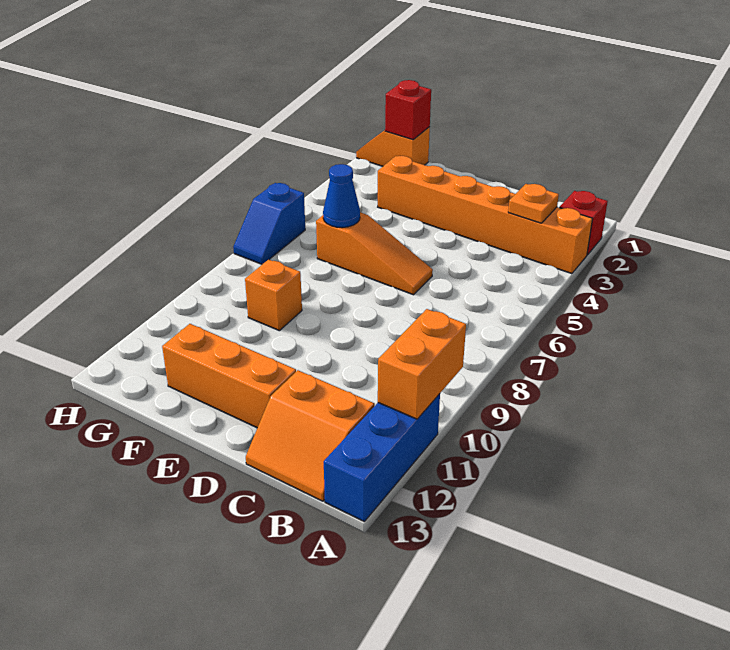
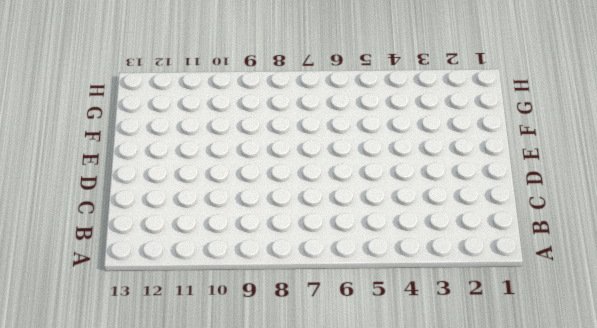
none -> red 1x1 brick [559,191,608,255]
none -> orange 1x6 brick [378,156,592,274]
none -> blue 1x3 brick [324,394,440,521]

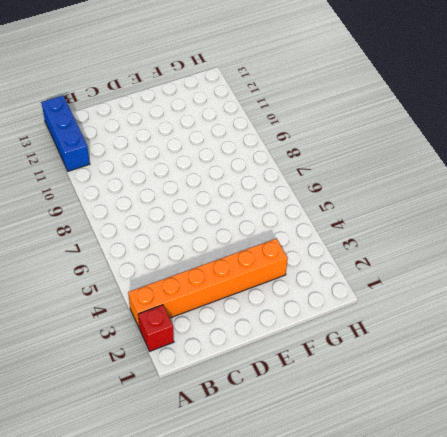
none -> orange 2x2 slope [246,370,375,501]
none -> orange 1x3 slope [316,212,433,295]
none -> orange 1x3 brick [162,324,296,428]

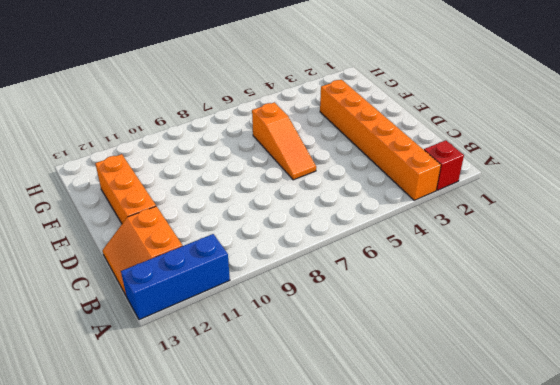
none -> orange 1x1 brick [245,260,302,331]
none -> orange 1x2 slope [356,127,430,166]
none -> blue 1x2 slope [233,183,305,264]

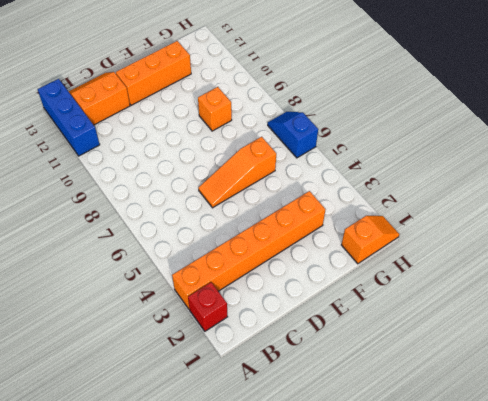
none -> orange 1x2 brick [378,309,466,419]
none -> orange 1x1 plate [508,184,559,223]
none -> blue 1x1 cone [323,164,360,228]

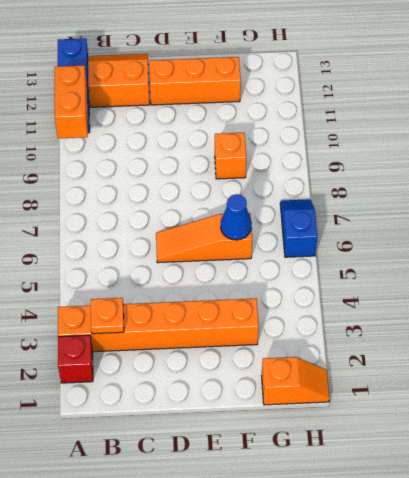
none -> red 1x1 brick [385,80,431,140]

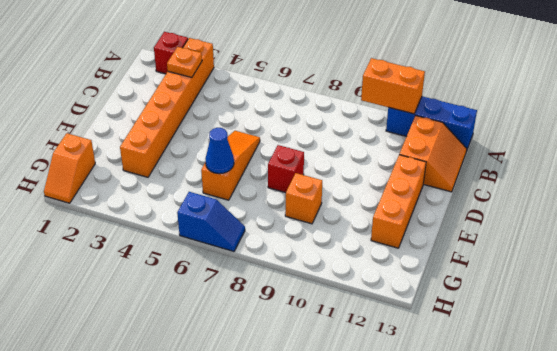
red 1x1 brick [268,145,304,193] -> red 1x1 brick moved to [385,80,431,140]

